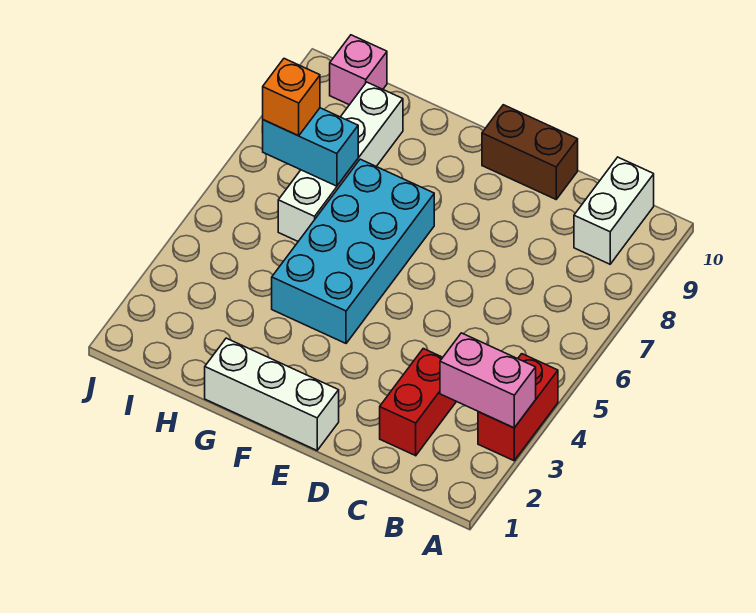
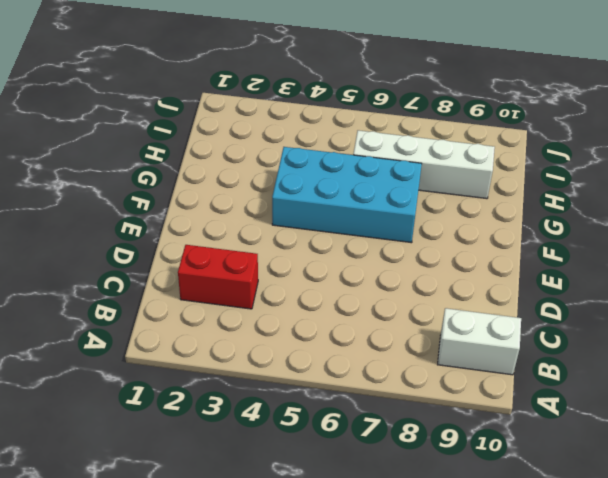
none -> red 1x2 brick [478,354,558,461]
none -> brown 1x2 brick [482,105,578,199]

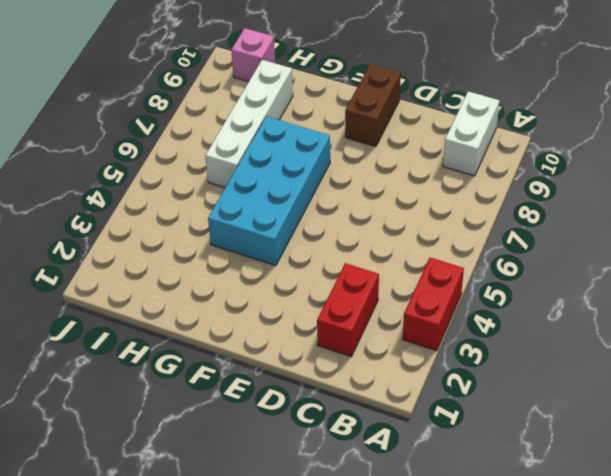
brown 1x2 brick [345,64,401,147] -> brown 1x2 brick turned to [482,105,578,199]
none -> white 1x3 brick [205,338,339,450]
none -> pink 1x2 brick [440,333,536,428]

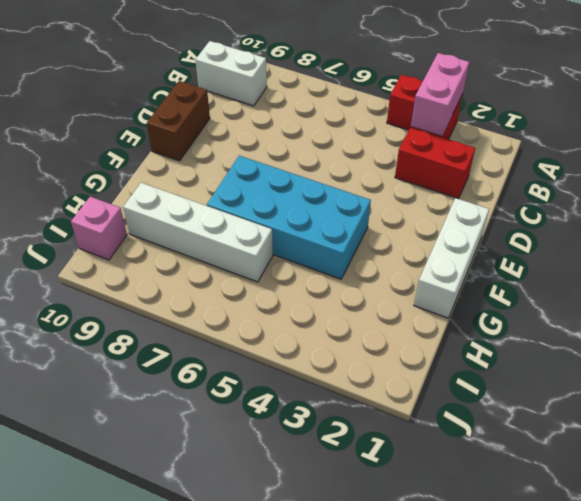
none -> cyan 1x2 brick [263,108,358,186]
none -> orange 1x1 brick [263,59,320,136]

